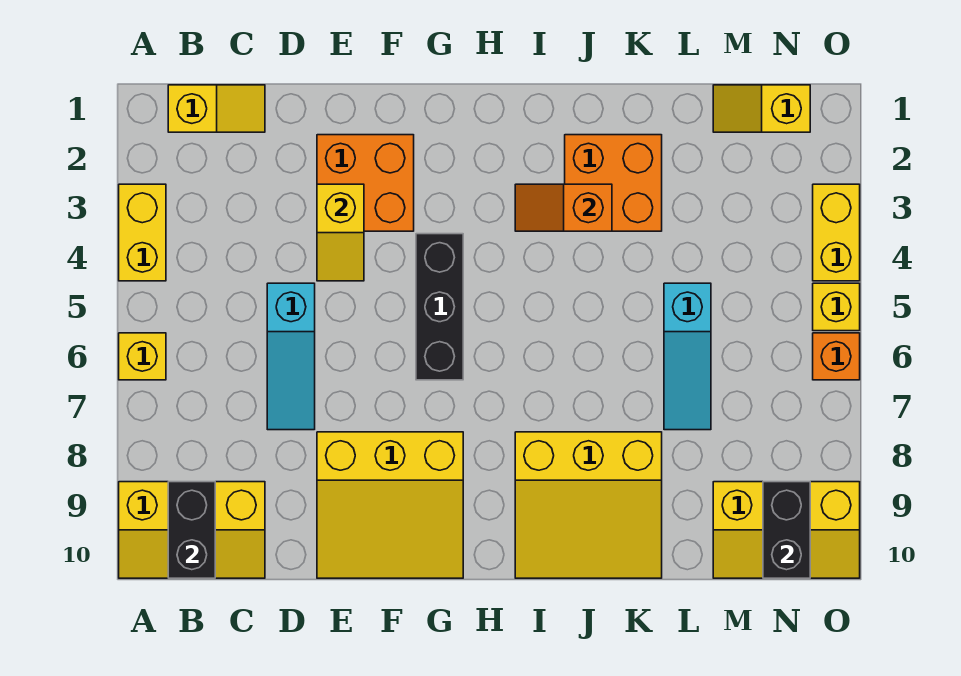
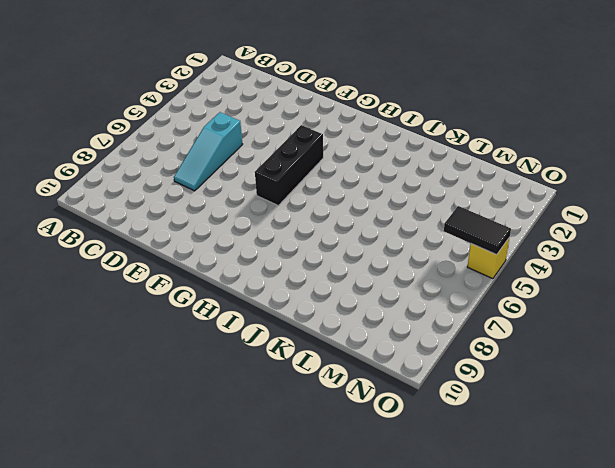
black 1x2 tile [444,206,511,255] -> none
none -> yellow 1x2 brick [119,184,166,281]
none -> yellow 1x1 brick [119,333,166,380]
none -> yellow 2x3 slope [119,482,265,578]

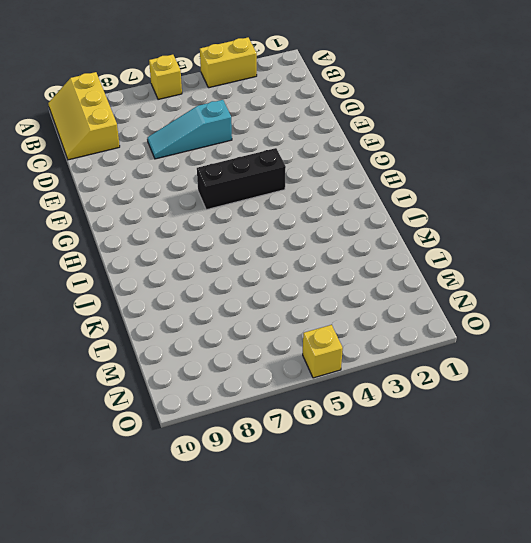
none -> yellow 1x2 slope [168,85,265,132]
none -> orange 2x2 brick [317,135,414,231]
none -> yellow 3x3 slope [317,432,463,578]

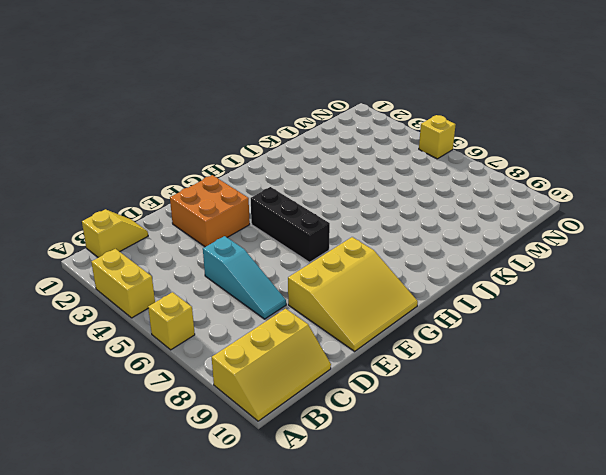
none -> yellow 3x3 slope [515,432,662,578]
none -> orange 2x2 brick [565,135,662,231]
none -> cyan 1x3 slope [664,283,711,430]

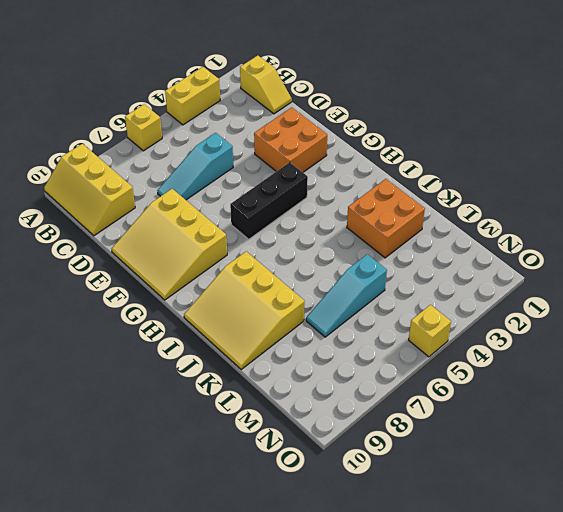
none -> yellow 1x2 slope [713,85,810,132]
none -> yellow 2x3 slope [713,482,860,578]
none -> yellow 1x2 brick [813,184,860,281]

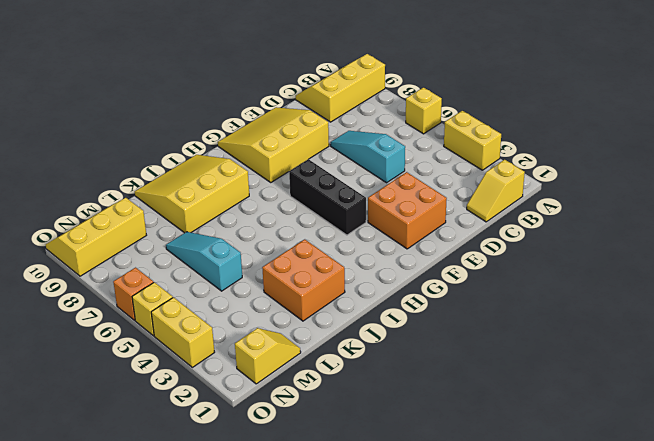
none -> black 1x2 brick [168,482,215,578]
none -> yellow 1x2 slope [317,184,364,281]
none -> orange 1x2 slope [515,184,612,231]

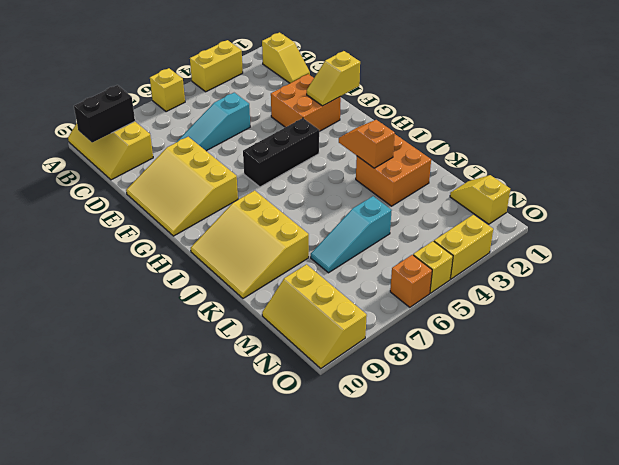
yellow 1x2 slope [307,51,360,106] -> yellow 1x2 slope moved to [317,184,364,281]
none -> black 1x2 brick [763,482,810,578]

